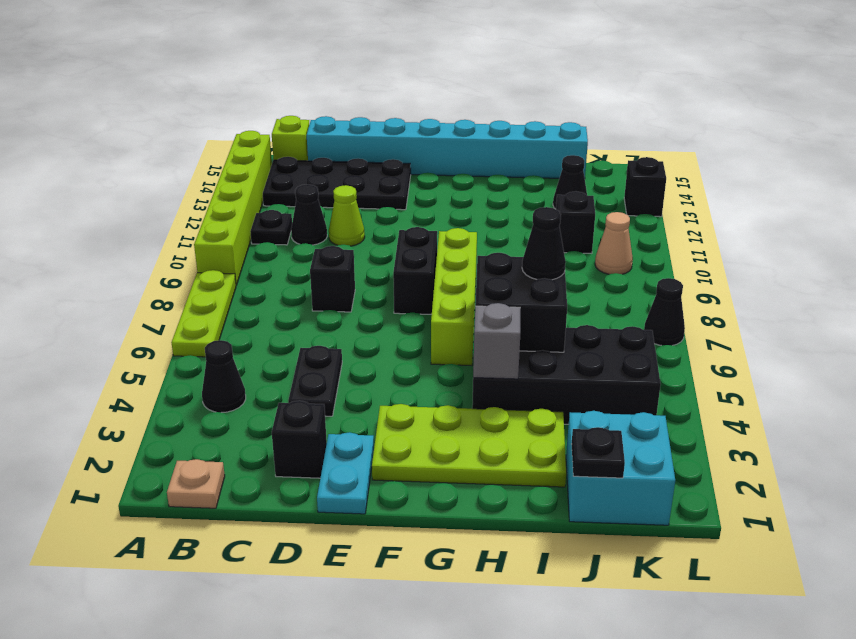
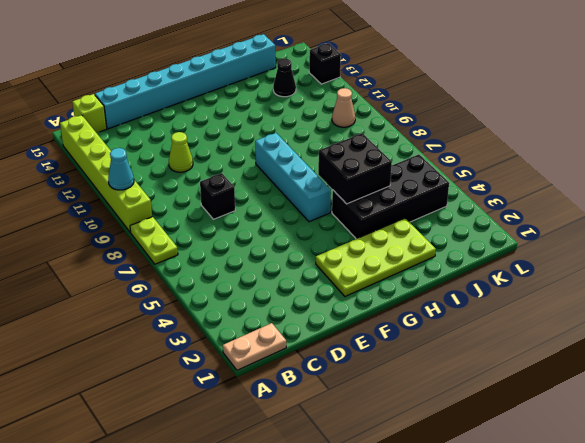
tan 1x2 plate [223,323,286,370] -> tan 1x1 plate [167,459,225,508]
lime 1x2 plate [130,217,178,264] -> lime 1x3 plate [171,270,236,357]
cyan 1x1 cone [108,148,134,190] -> none
cyan 1x4 brick [255,133,331,222] -> lime 1x4 brick [431,228,477,366]
none -> black 1x1 cone [202,340,246,413]
none -> black 1x1 plate [250,210,292,245]
none -> black 2x4 plate [263,157,411,210]

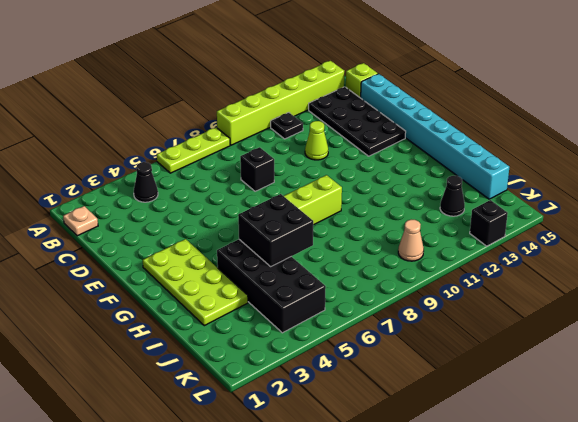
none -> black 1x1 cone [291,184,327,245]
none -> black 1x1 brick [272,401,327,478]
none -> black 1x2 plate [288,346,342,416]

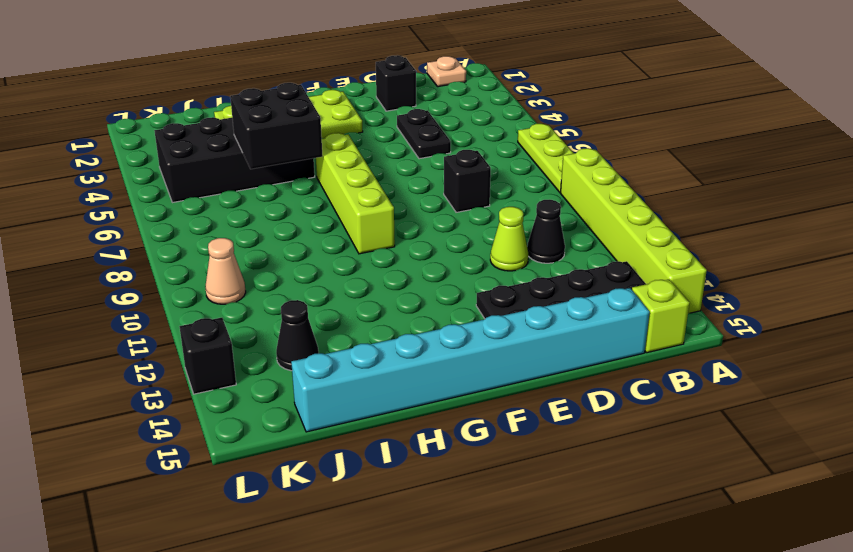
none -> black 1x1 cone [202,340,246,413]
none -> black 1x1 plate [250,210,292,245]
none -> cyan 1x2 plate [317,432,374,514]

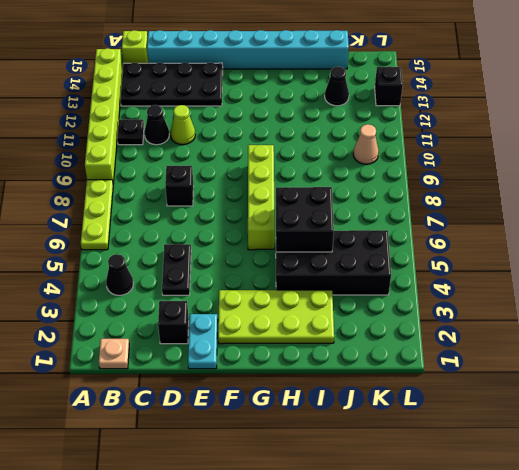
none -> black 1x2 brick [393,227,437,314]
none -> cyan 2x2 brick [566,411,675,525]
none -> black 1x1 brick [556,191,595,253]

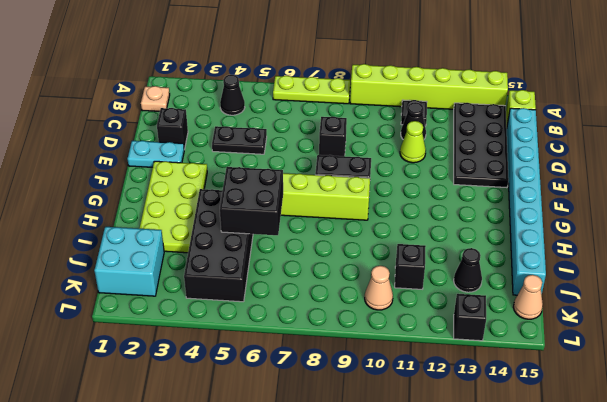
tan 1x1 cone [513,275,543,319] -> none
none -> black 1x1 cone [644,278,685,346]
none -> grey 1x1 brick [473,303,520,379]
none -> black 1x1 plate [571,427,625,478]

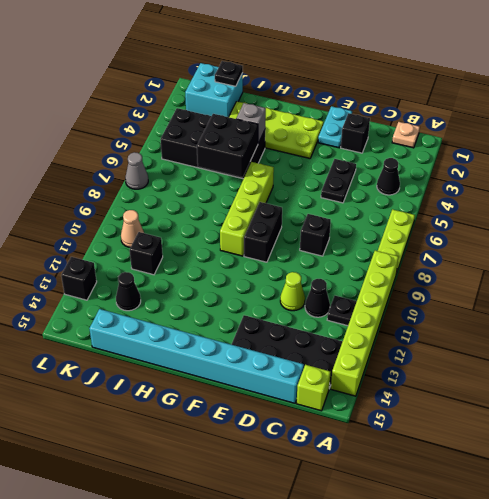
grey 1x1 cone [125,152,148,189] -> black 1x1 cone [644,278,685,346]
none -> black 1x1 cone [522,207,566,280]

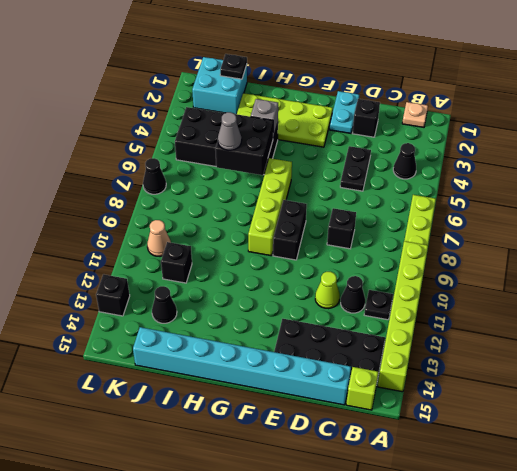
grey 1x1 cone [218,112,242,150] -> black 1x1 cone [522,207,566,280]

